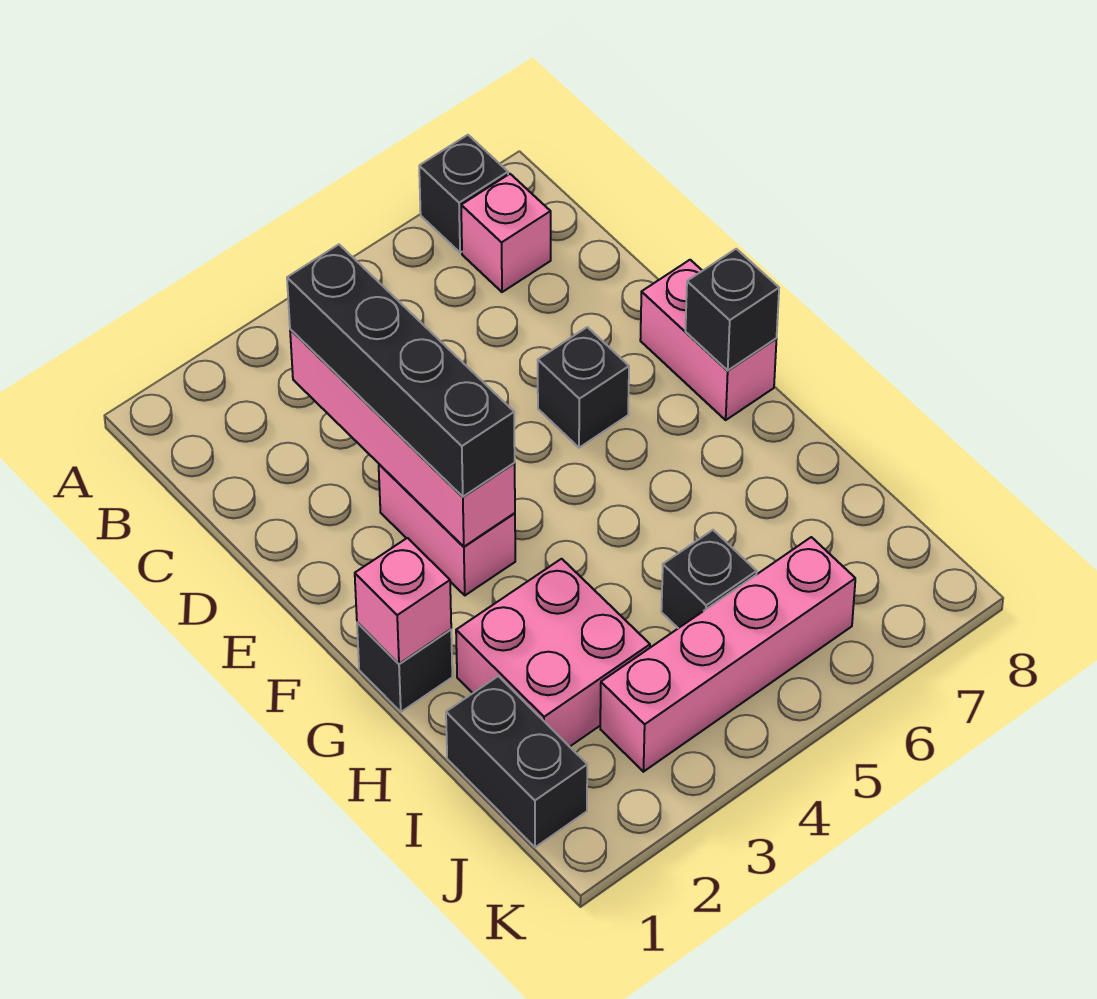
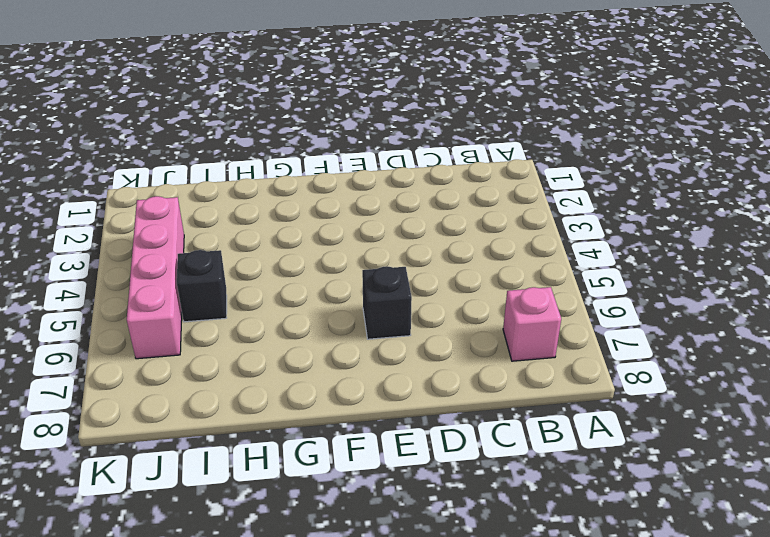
none -> black 1x1 brick [419,135,508,253]
none -> pink 1x2 brick [379,464,515,595]
none -> pink 1x2 brick [640,260,776,420]

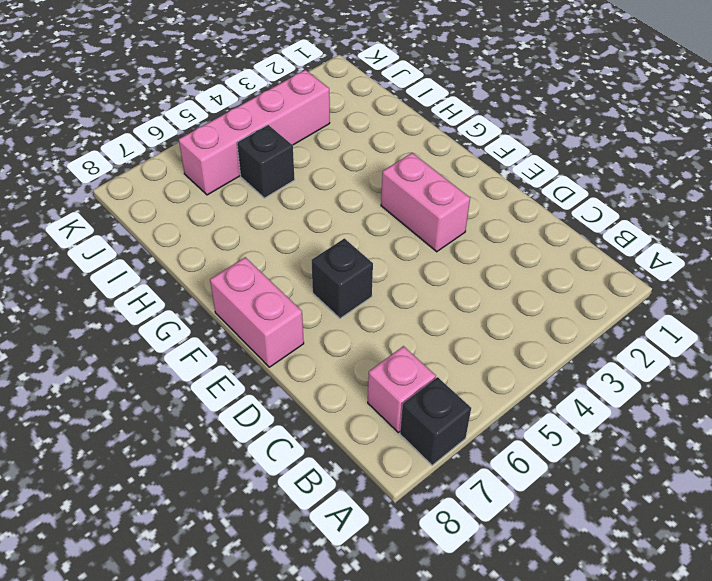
none -> black 1x1 brick [357,622,452,712]
none -> pink 2x2 brick [456,559,650,747]
none -> black 1x2 brick [446,676,587,847]

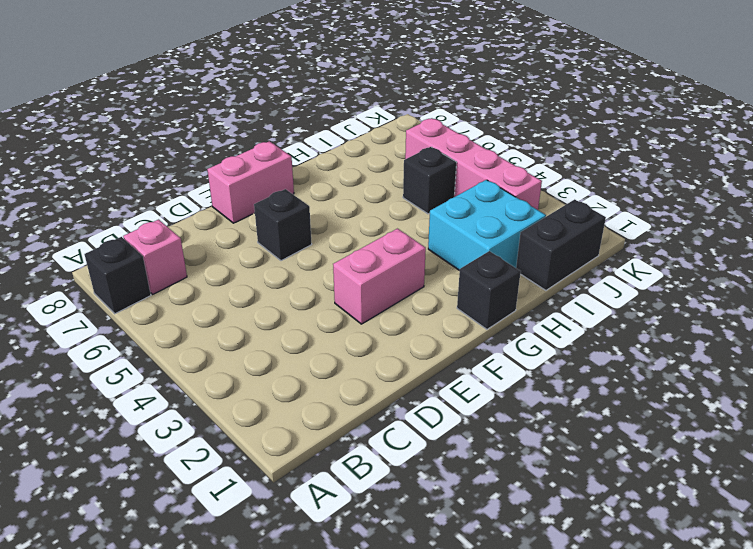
cyan 2x2 brick [428,180,546,271] -> pink 2x2 brick [456,559,650,747]
none -> pink 1x4 brick [290,330,515,547]
none -> black 1x1 brick [685,249,779,371]
none -> pink 1x1 brick [355,538,451,664]

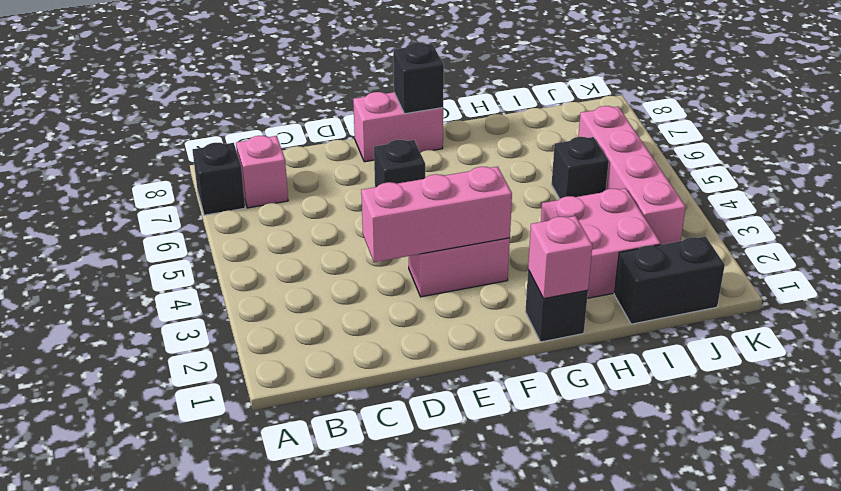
pink 1x3 brick [361,167,512,262] -> pink 1x4 brick [290,330,515,547]
none -> black 1x4 brick [287,245,515,497]

